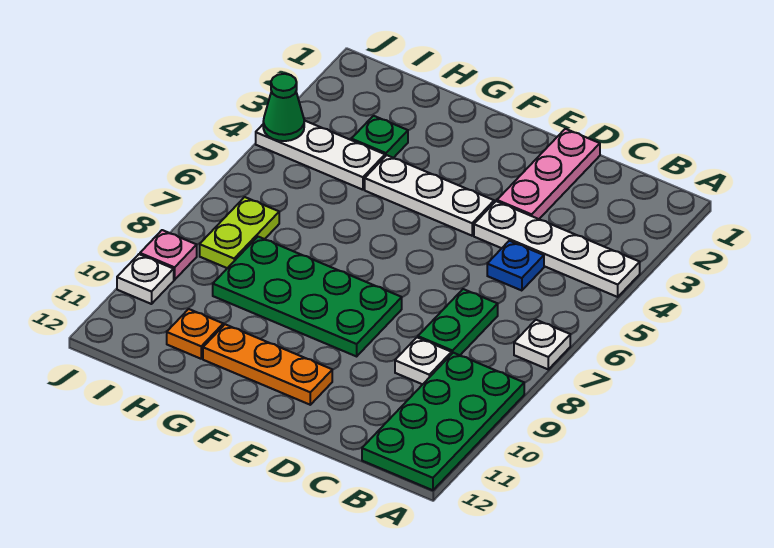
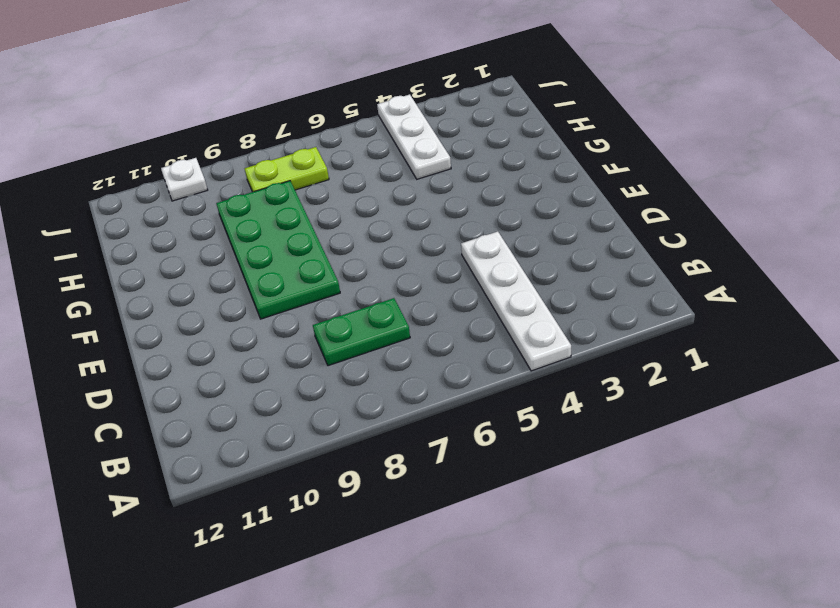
none -> white 1x1 plate [514,320,570,369]
none -> green 2x4 plate [362,353,524,490]
none -> blue 1x1 plate [487,241,544,291]

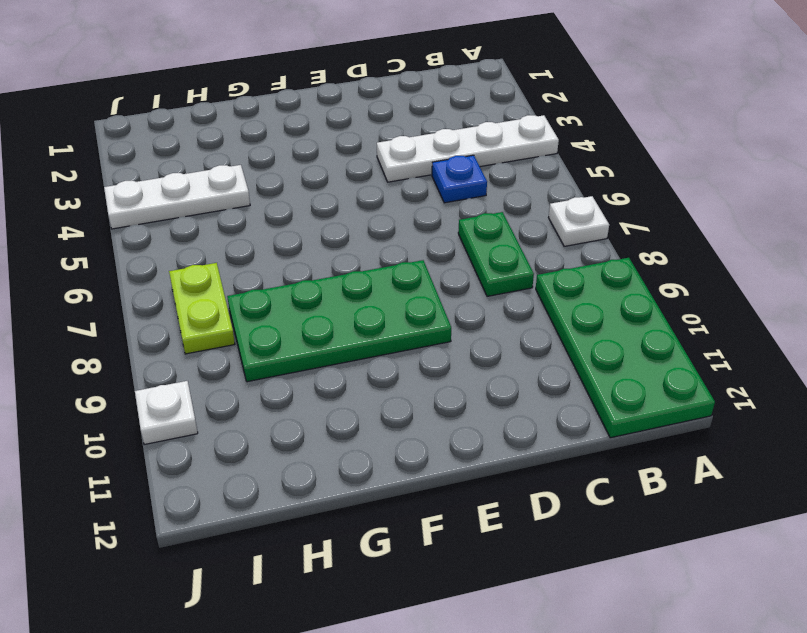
none -> white 1x1 plate [395,338,451,384]
none -> pink 1x3 plate [497,129,600,219]
none -> white 1x3 plate [365,155,494,236]

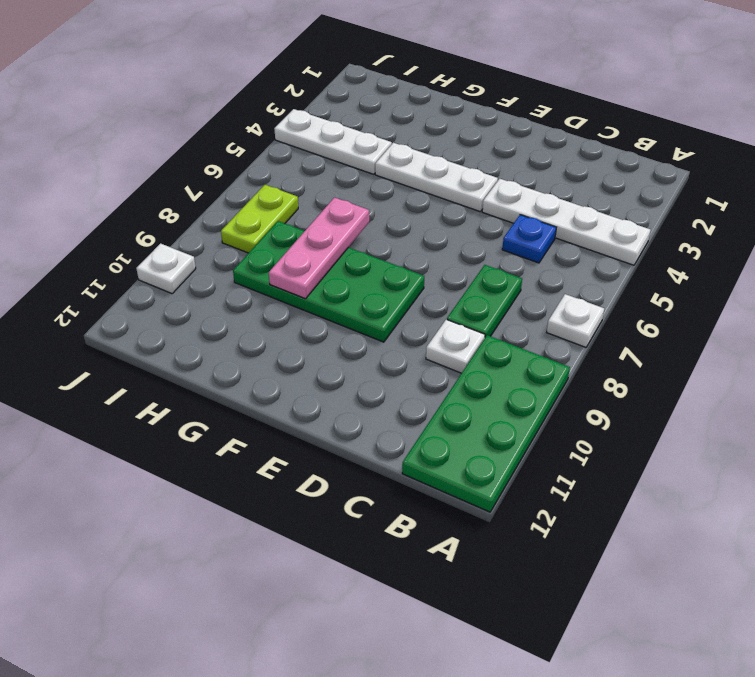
pink 1x3 plate [269,197,369,299] -> pink 1x3 plate moved to [497,129,600,219]
none -> orange 1x3 plate [203,324,332,405]
none -> green 1x1 plate [351,116,408,158]
none -> orange 1x1 plate [167,309,223,359]

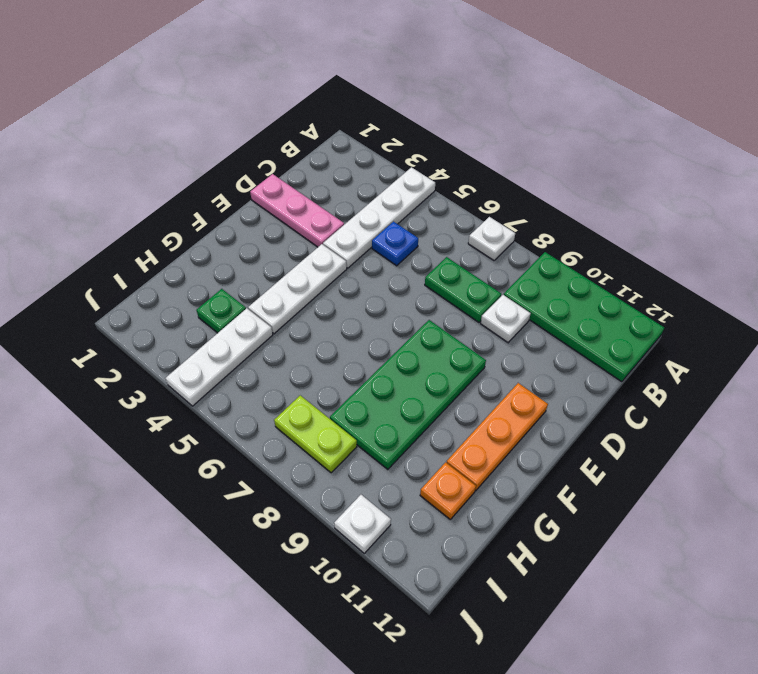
none -> pink 1x1 plate [140,230,197,280]
none -> green 1x1 cone [263,74,304,141]

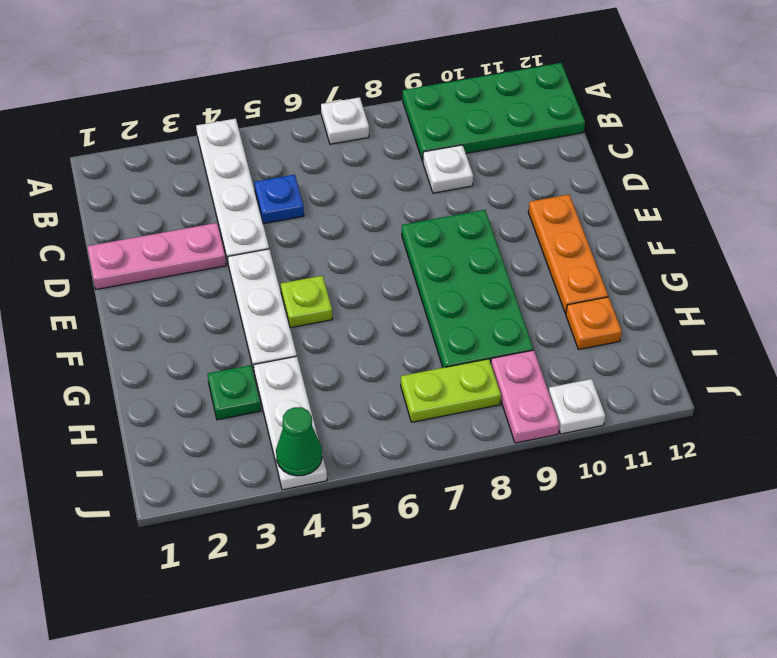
lime 1x1 plate [281,276,332,328] -> none
pink 1x2 plate [491,350,560,443] -> pink 1x1 plate [140,230,197,280]
none -> green 1x2 plate [418,289,498,355]

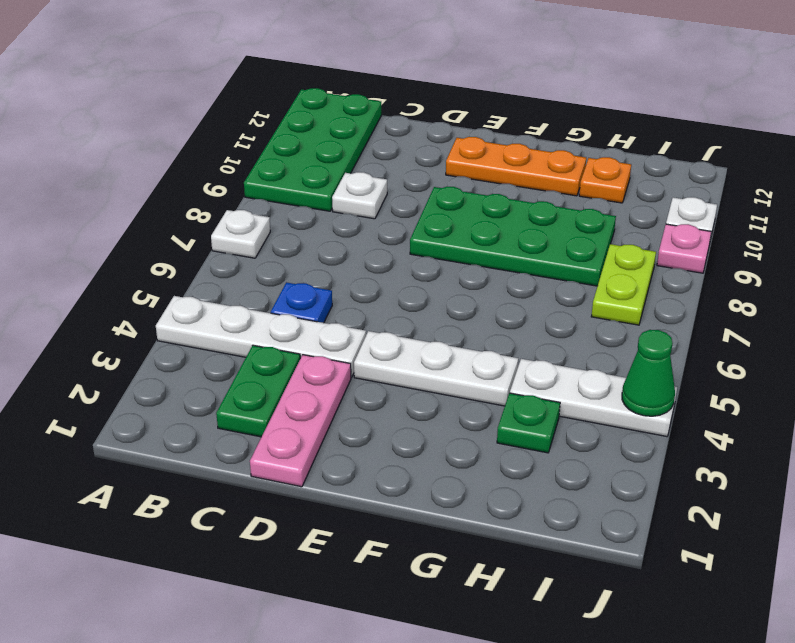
green 1x2 plate [216,345,300,437] -> green 1x2 plate moved to [418,289,498,355]

